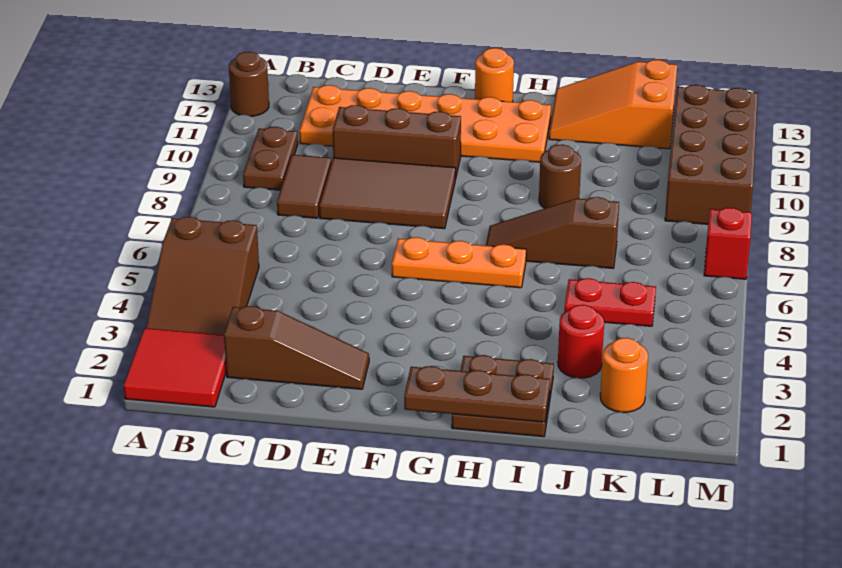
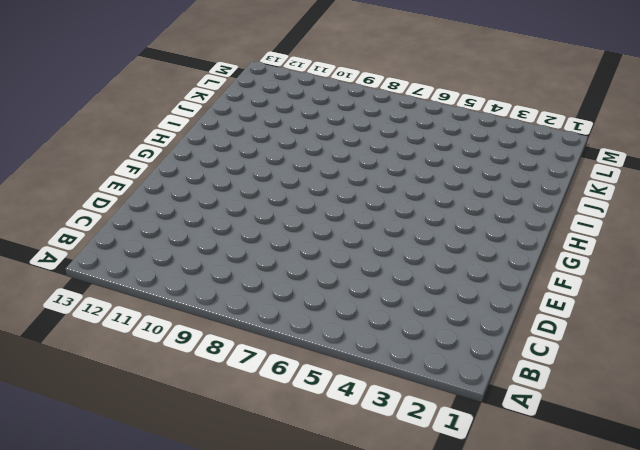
none -> red 2x2 tile [124,328,226,407]
none -> brown 2x3 slope [146,217,259,335]
none -> brown 1x1 round brick [229,52,269,116]

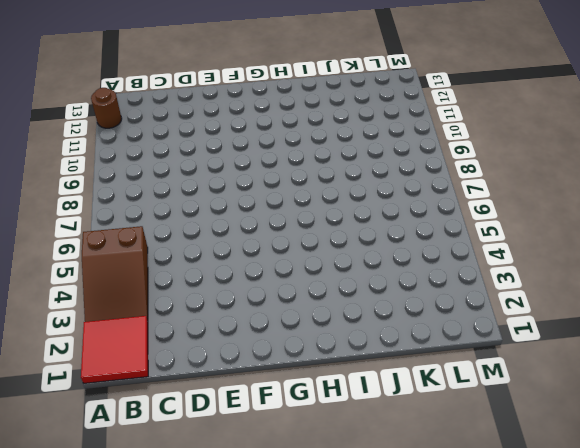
none -> brown 1x2 plate [243,127,298,190]
none -> brown 1x3 slope [224,306,369,389]
none -> brown 1x2 tile [277,155,331,218]

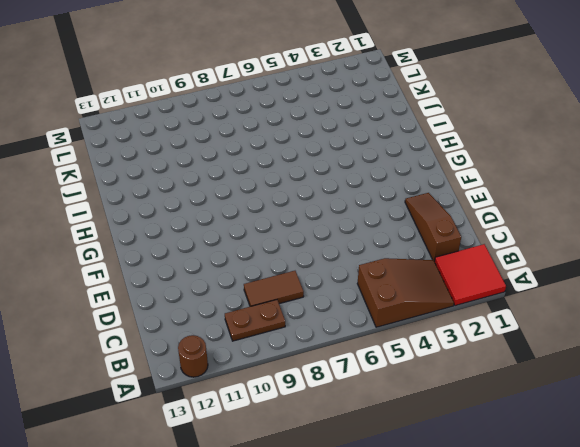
none -> orange 2x6 plate [300,85,551,162]
none -> brown 2x3 tile [319,158,456,229]
none -> brown 1x3 brick [333,105,461,179]

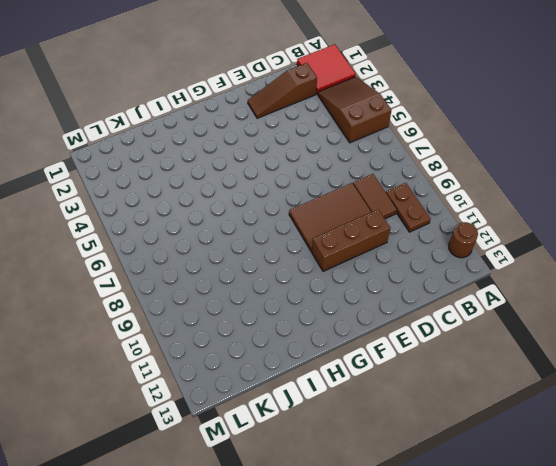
none -> orange 2x6 plate [300,85,551,162]
none -> orange 1x3 plate [392,237,526,288]
none -> orange 1x1 round brick [475,48,514,102]

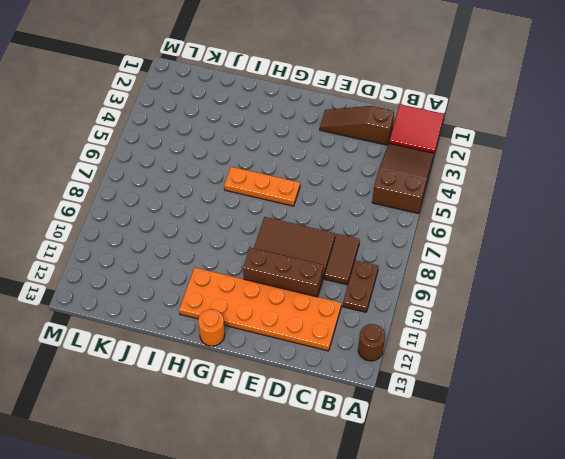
none -> brown 2x2 plate [452,355,554,437]
none -> brown 1x3 slope [486,197,619,268]
none -> brown 1x1 round brick [539,144,581,208]

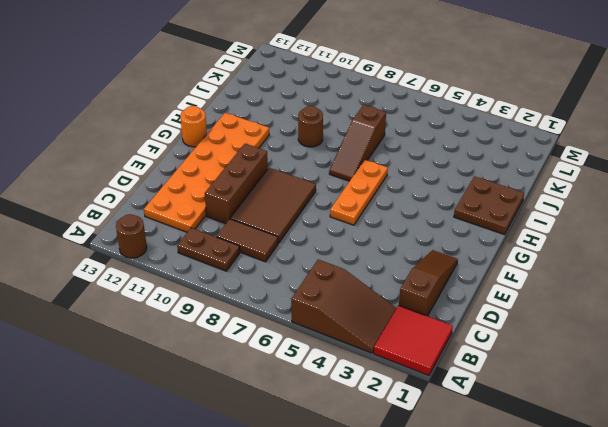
none -> orange 2x3 slope [549,60,677,149]
none -> red 1x1 round brick [558,305,604,378]
none -> red 1x2 plate [564,278,656,326]

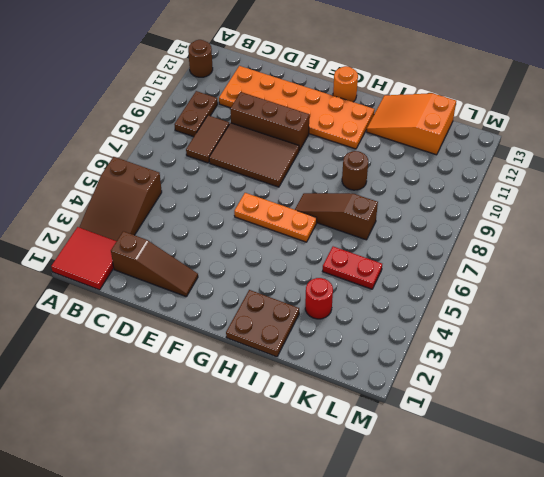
none -> orange 1x1 round brick [600,338,648,412]
none -> brown 2x4 brick [665,85,758,224]
none -> red 1x1 brick [704,208,752,279]

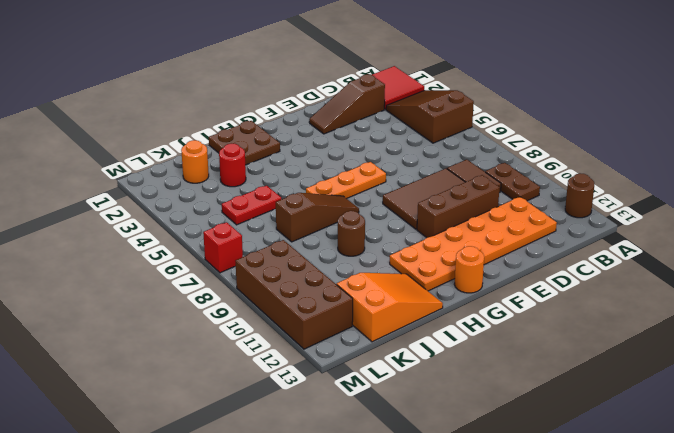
none -> brown 1x3 plate [404,366,550,422]

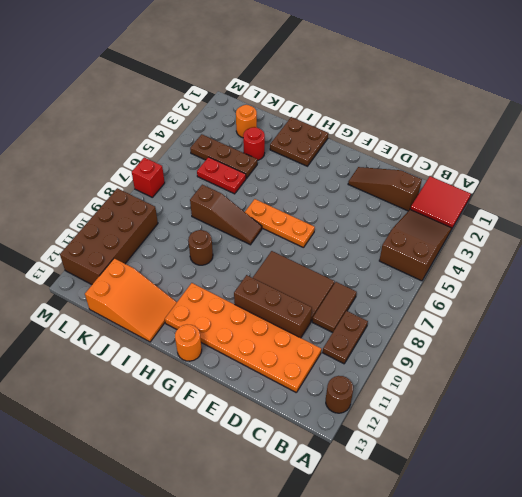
brown 1x3 plate [190,134,257,178] -> brown 1x3 plate moved to [404,366,550,422]

